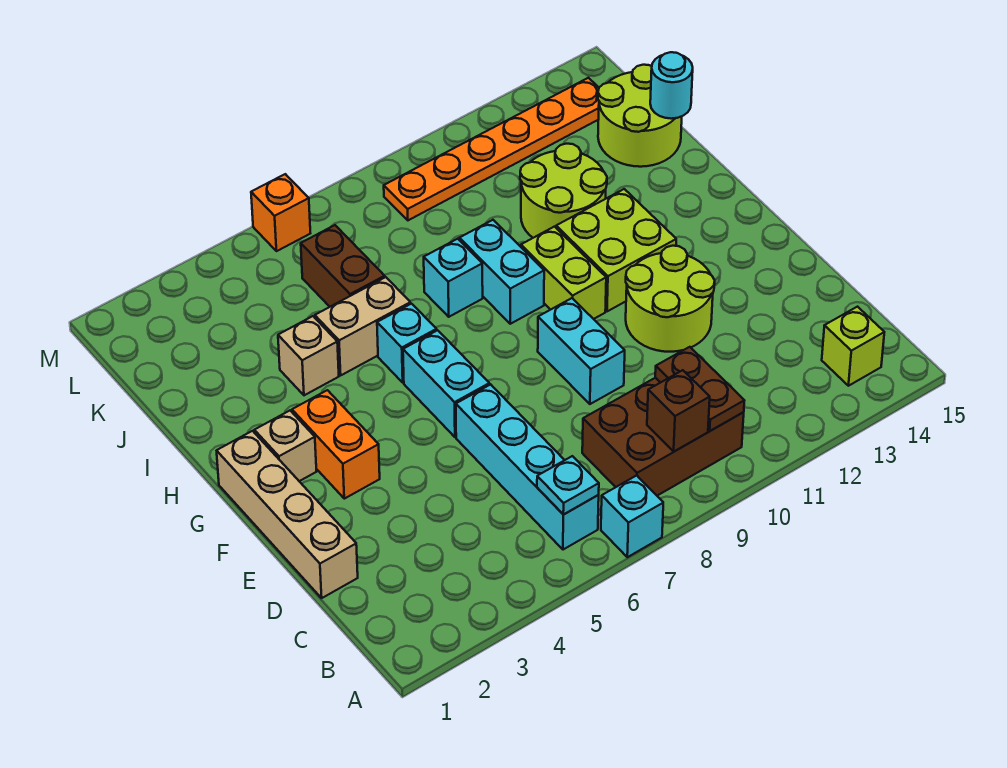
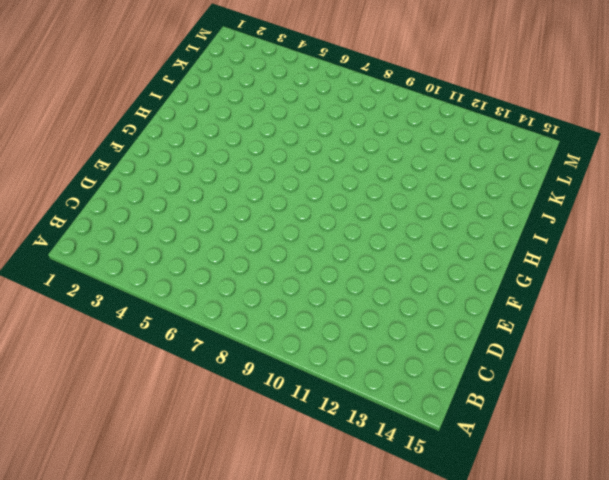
none -> cyan 1x1 brick [601,475,663,557]
none -> cyan 1x4 brick [456,384,599,550]
none -> brown 2x3 brick [582,378,744,496]

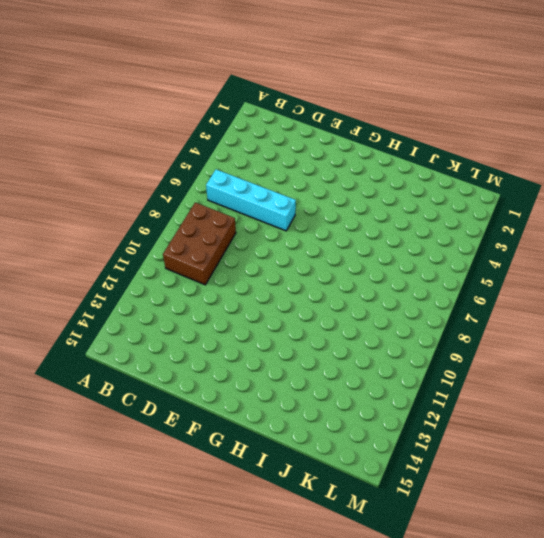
none -> cyan 1x1 brick [601,475,663,557]
none -> lime 1x1 brick [822,307,884,386]
none -> tan 1x4 brick [217,431,358,598]

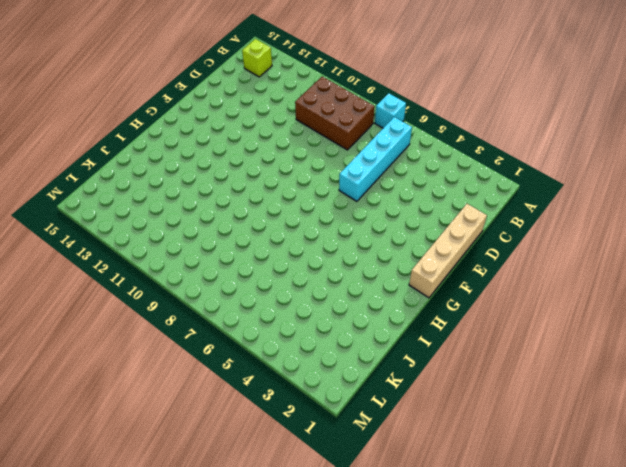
none -> cyan 1x2 brick [538,298,625,404]
none -> lime 2x2 round brick [626,246,715,352]
none -> orange 1x2 brick [292,390,380,499]

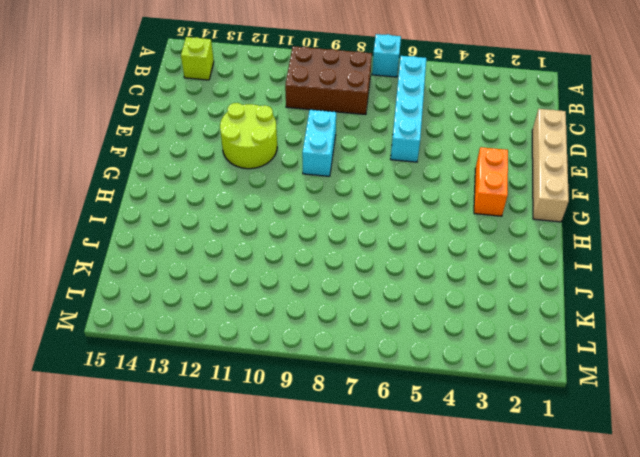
none -> cyan 1x2 brick [403,330,489,437]
none -> tan 1x1 brick [254,411,317,481]
none -> lime 1x2 brick [521,227,606,319]

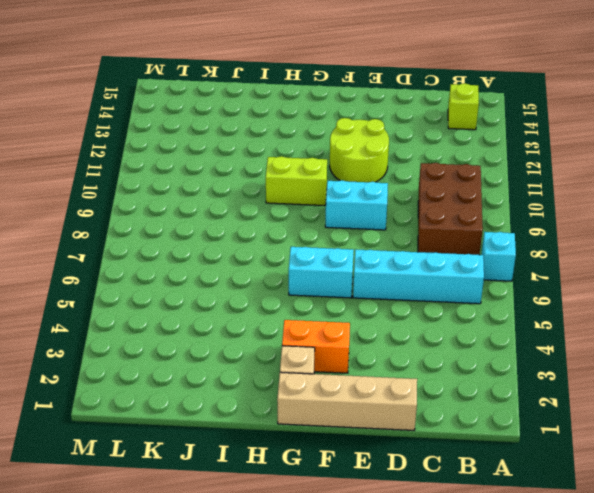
none -> lime 2x2 brick [556,189,676,311]
none -> cyan 1x1 brick [377,304,437,382]
none -> cyan 1x2 brick [459,220,544,324]

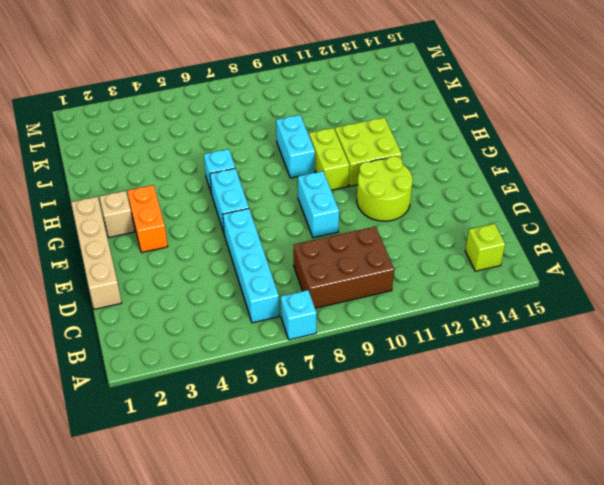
none -> tan 1x1 brick [278,316,339,395]
none -> tan 1x2 brick [315,277,410,375]
none -> cyan 1x1 brick [424,239,483,317]

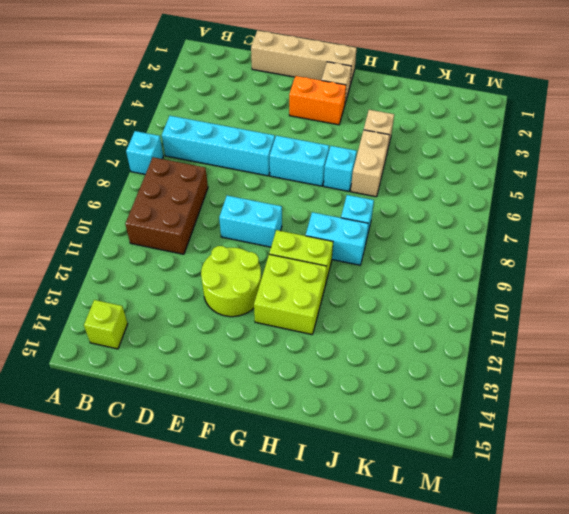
none -> lime 2x2 round brick [520,144,607,238]
none -> brown 1x2 brick [301,225,385,307]
none -> lime 2x2 round brick [598,65,682,167]

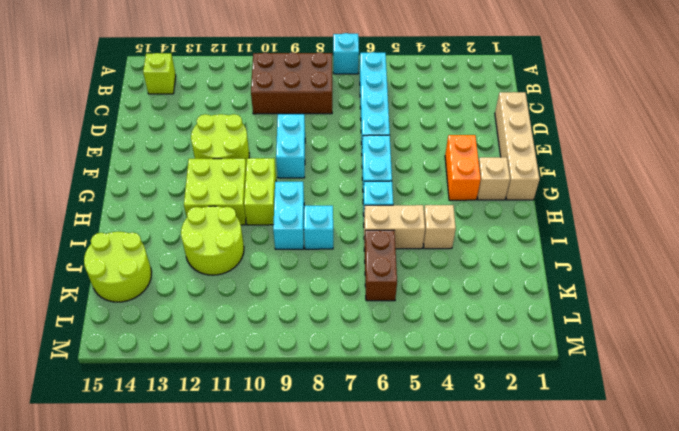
none -> orange 1x6 plate [384,78,599,220]
none -> orange 1x1 brick [251,174,310,251]
none -> cyan 1x1 plate [537,456,599,515]

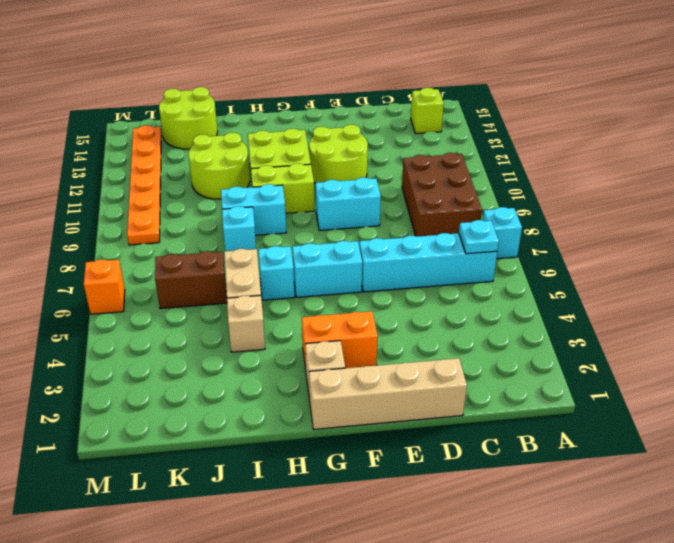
none -> brown 1x1 brick [647,370,710,451]
none -> brown 1x2 plate [655,347,744,431]
none -> cyan 1x1 round brick [650,52,693,119]

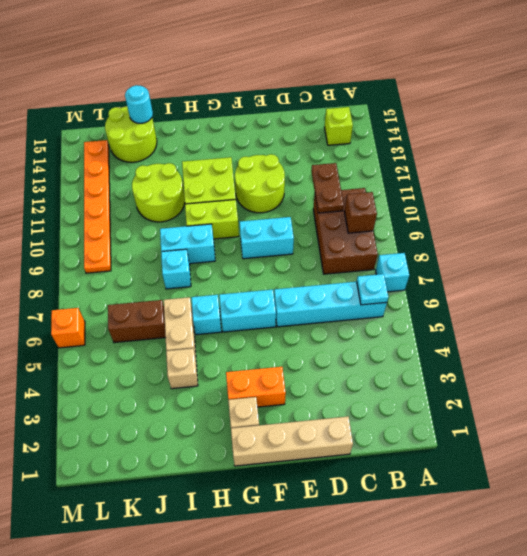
brown 1x2 plate [311,163,344,213] -> brown 1x2 plate turned to [655,347,744,431]

